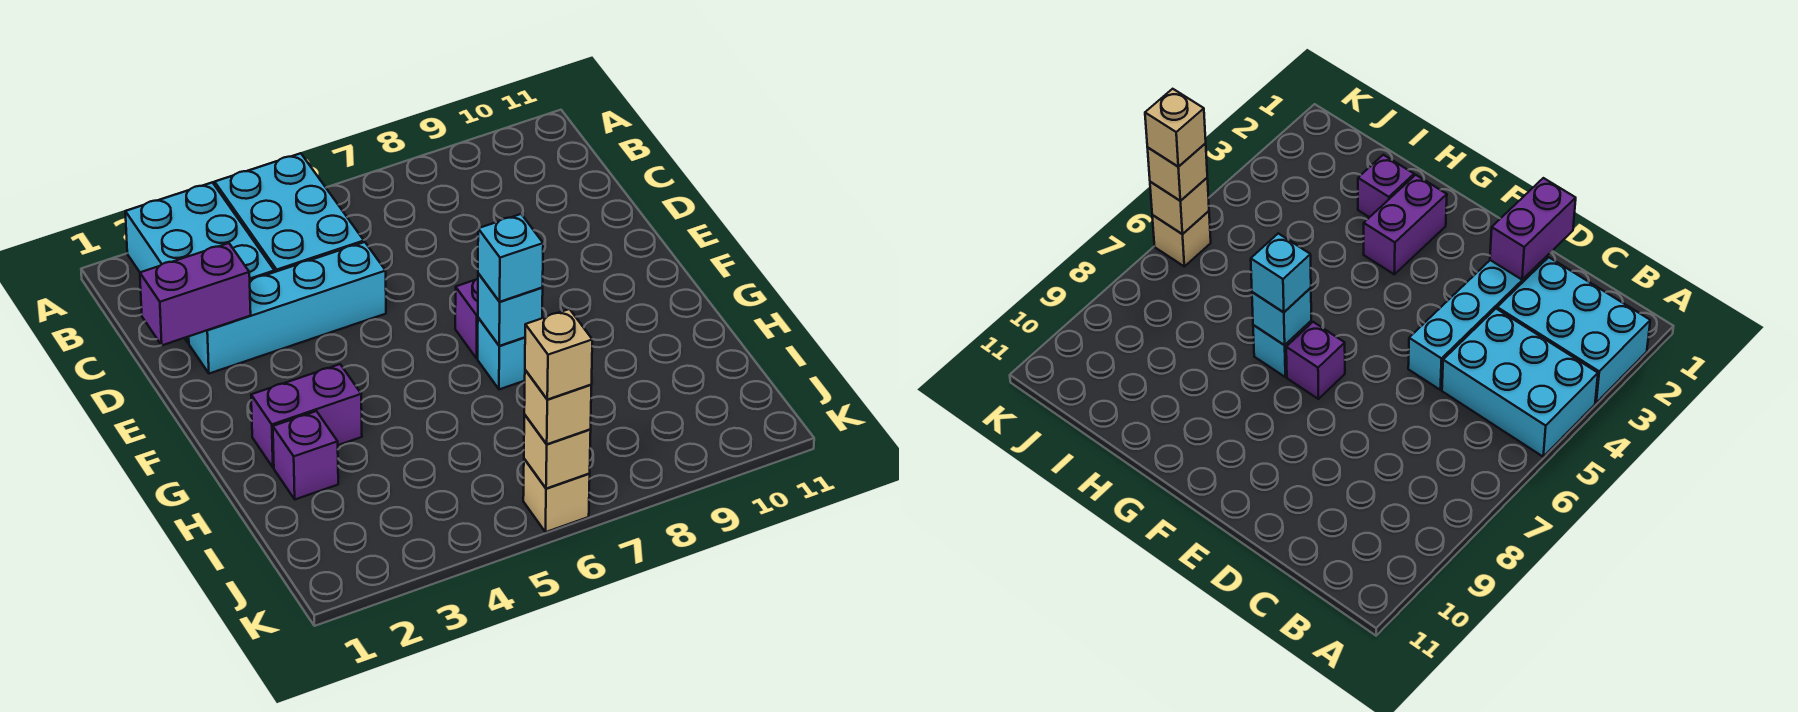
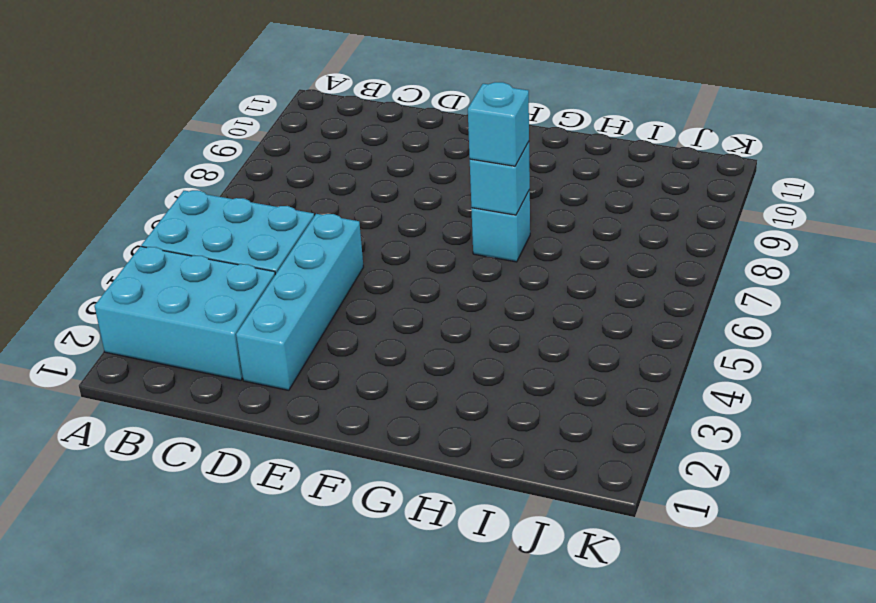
none -> purple 1x1 brick [455,279,478,358]
none -> purple 1x2 brick [251,364,362,468]
none -> purple 1x1 brick [273,411,338,499]

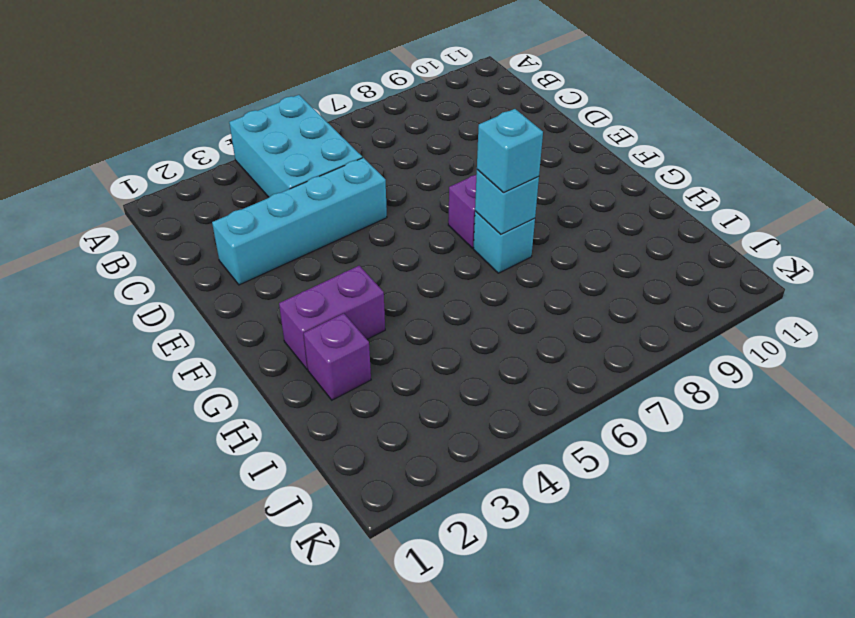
none -> cyan 2x3 brick [125,183,275,343]
none -> tan 1x1 brick [523,459,590,532]
none -> purple 1x2 brick [140,243,251,345]

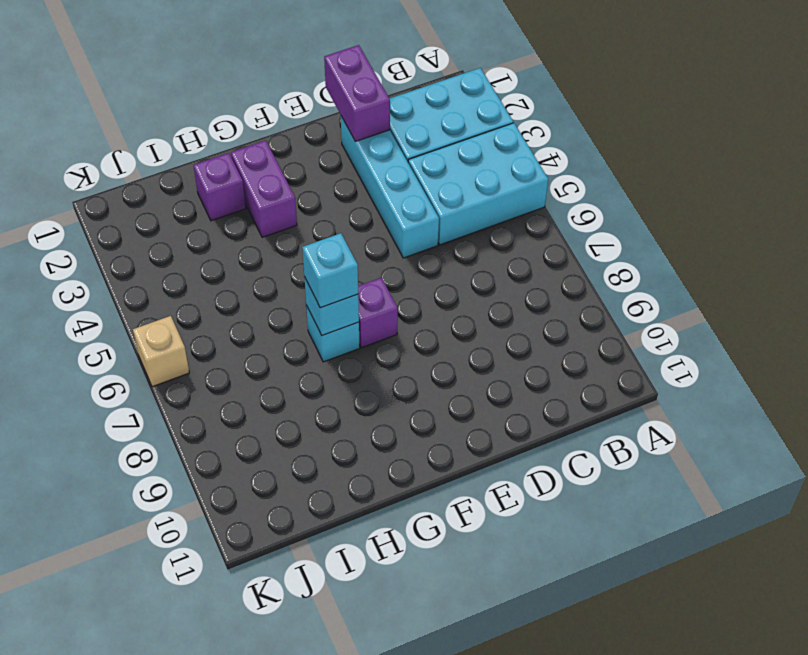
none -> tan 1x1 brick [524,415,591,489]
none -> tan 1x1 brick [524,370,591,444]
none -> tan 1x1 brick [525,309,592,400]

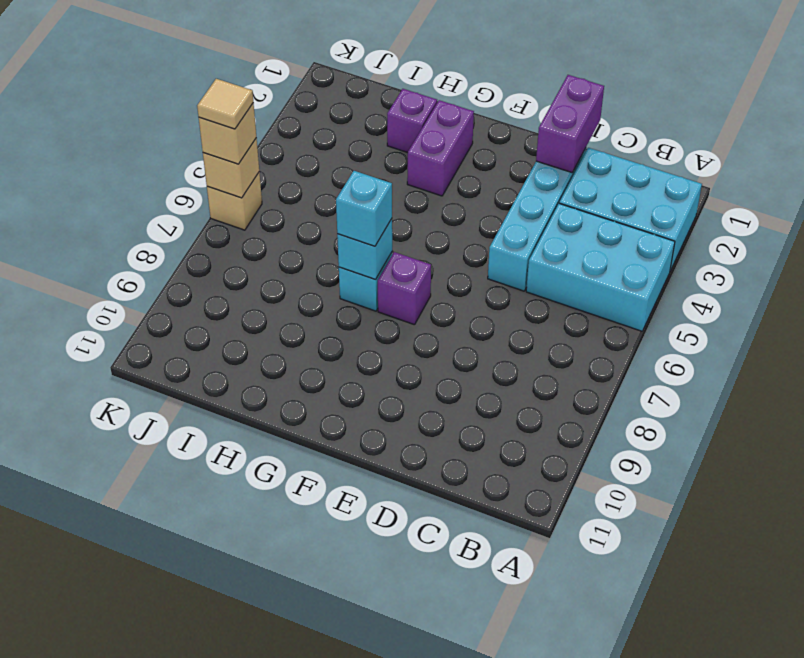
tan 1x1 tile [197,79,253,129] -> tan 1x1 brick [525,309,592,400]

